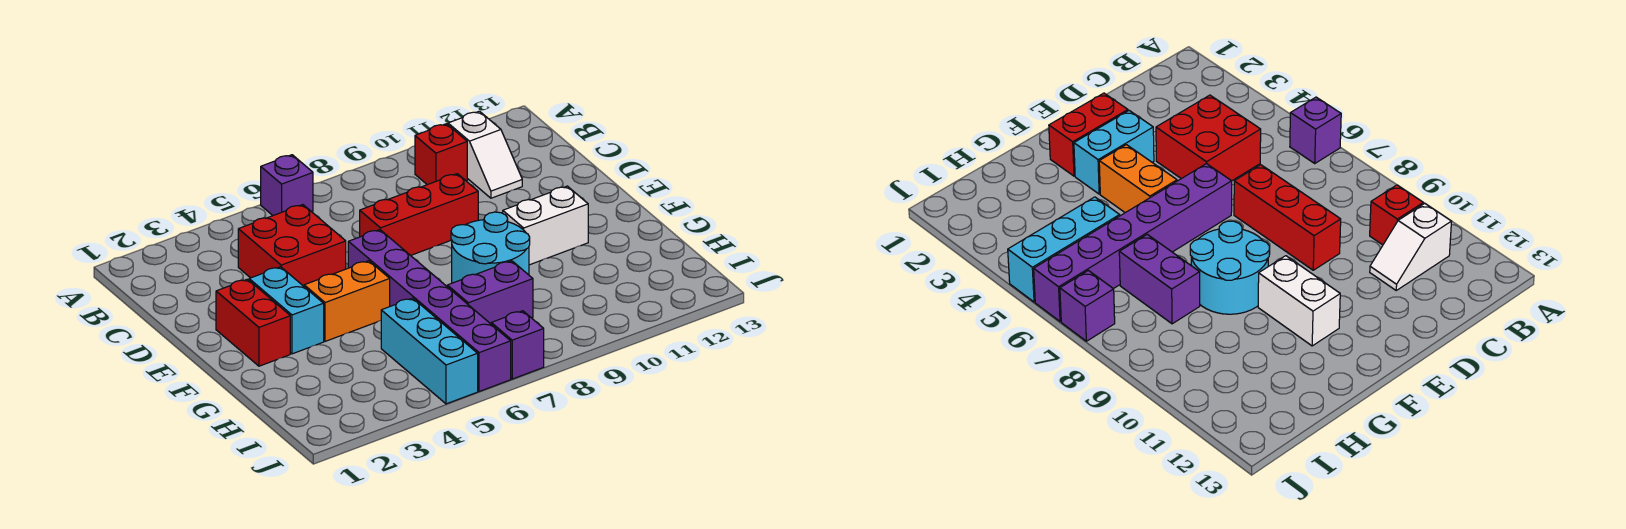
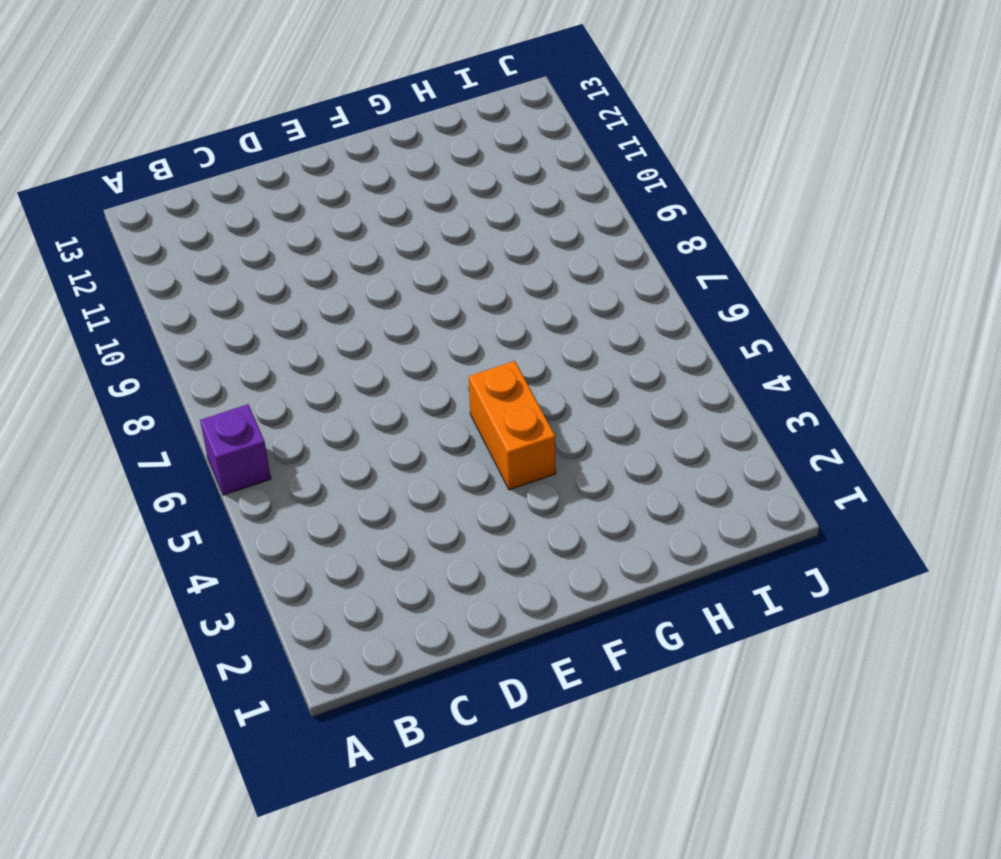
none -> red 1x1 brick [415,124,467,185]
none -> white 1x2 slope [448,111,522,198]
none -> red 2x2 brick [238,205,346,286]

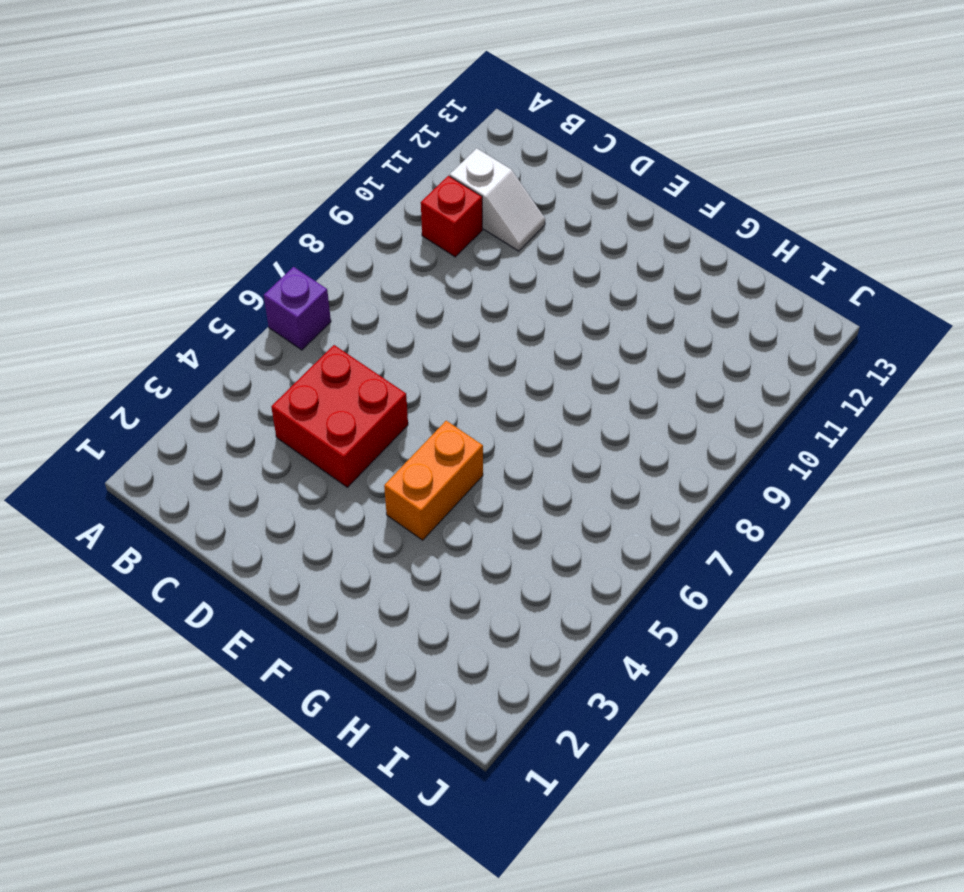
none -> red 1x3 brick [360,174,478,256]
none -> red 1x2 brick [216,279,290,366]
none -> cyan 1x2 brick [249,267,324,354]

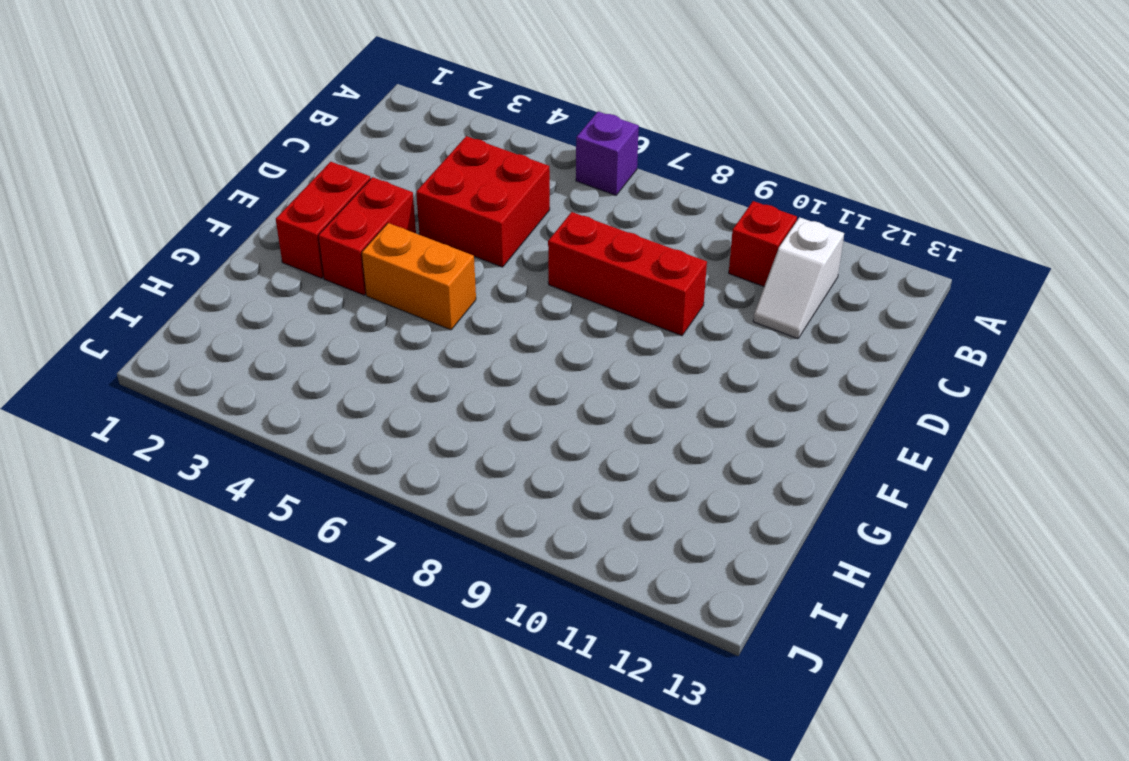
red 1x2 brick [318,177,416,295] -> cyan 1x2 brick [249,267,324,354]
none -> purple 1x6 brick [348,230,511,391]
none -> cyan 2x2 round brick [451,212,530,283]
none -> white 1x2 brick [503,186,588,265]

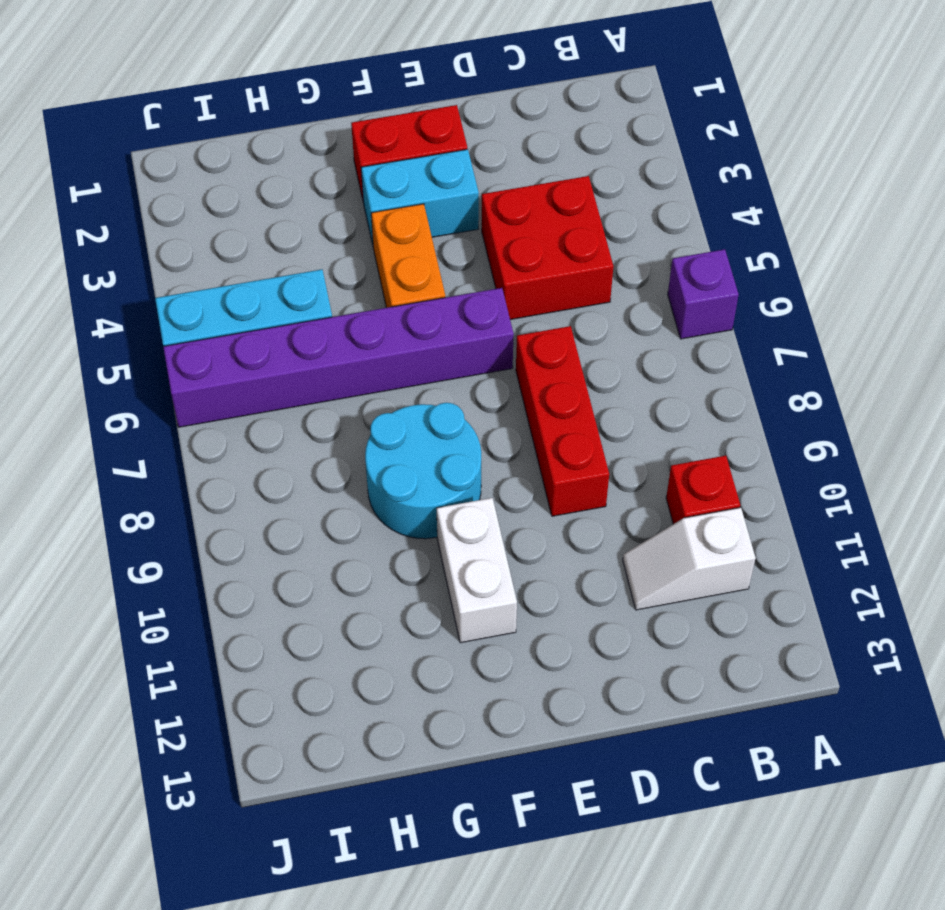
none -> purple 1x2 brick [447,261,533,324]
none -> purple 1x1 brick [491,311,544,379]

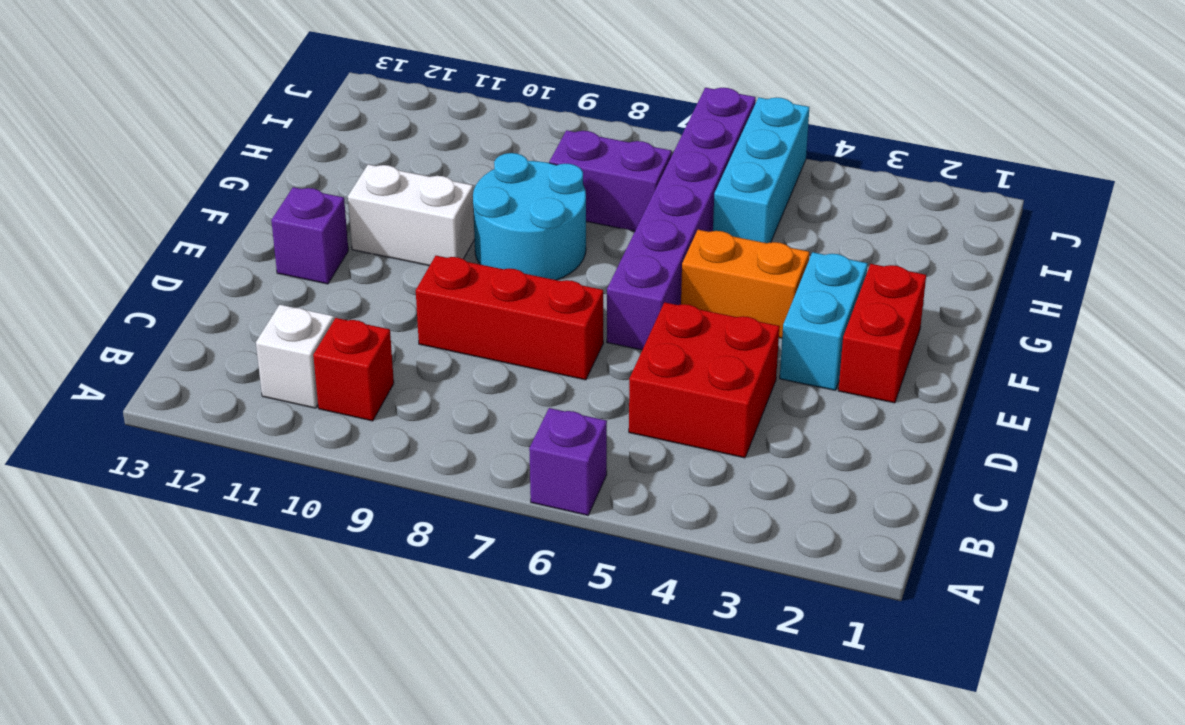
purple 1x1 brick [271,187,348,284] -> purple 1x1 brick moved to [491,311,544,379]

